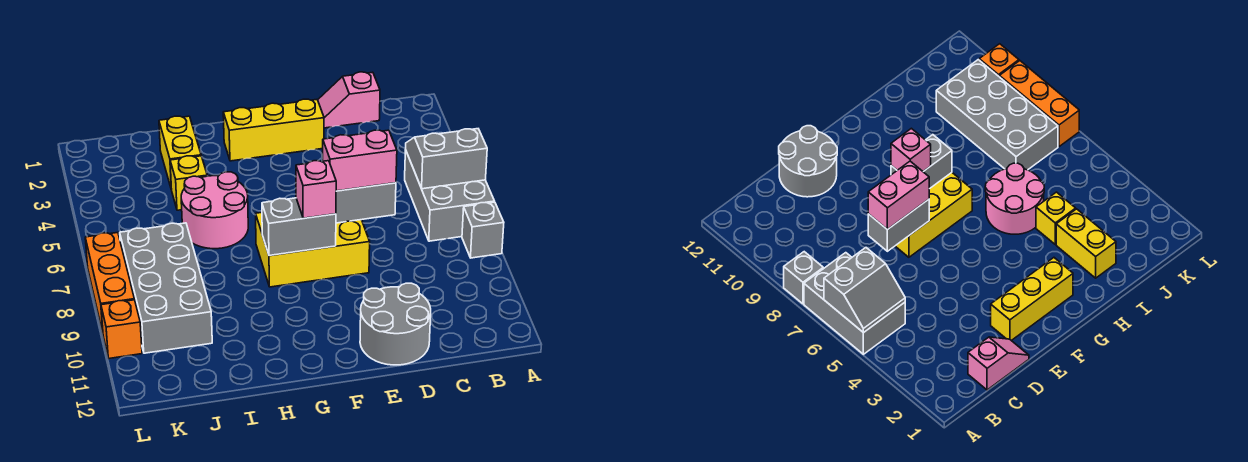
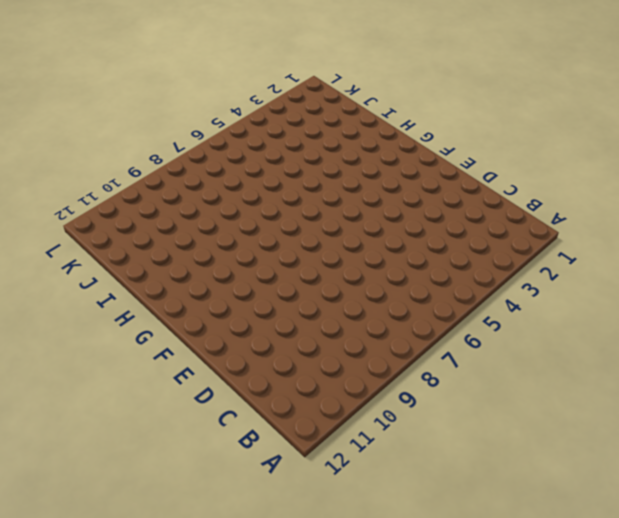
none -> grey 2x3 brick [405,150,495,241]
none -> grey 1x1 brick [462,202,504,258]
none -> pink 1x2 slope [318,72,380,128]

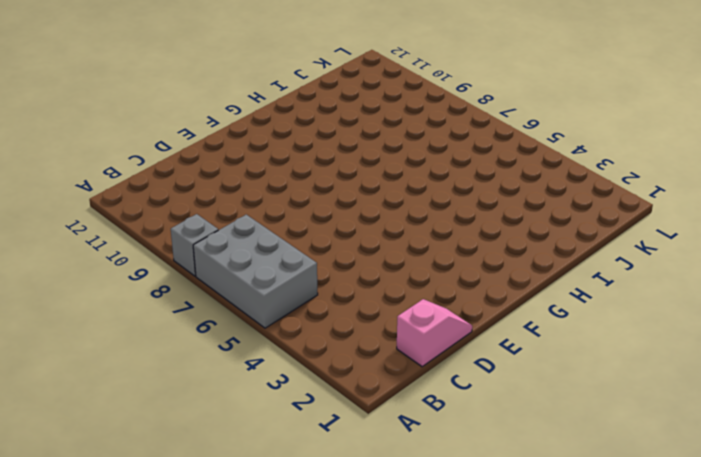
none -> grey 2x2 round brick [360,283,431,365]
none -> yellow 1x3 brick [223,99,324,161]
none -> yellow 2x3 brick [256,212,370,287]

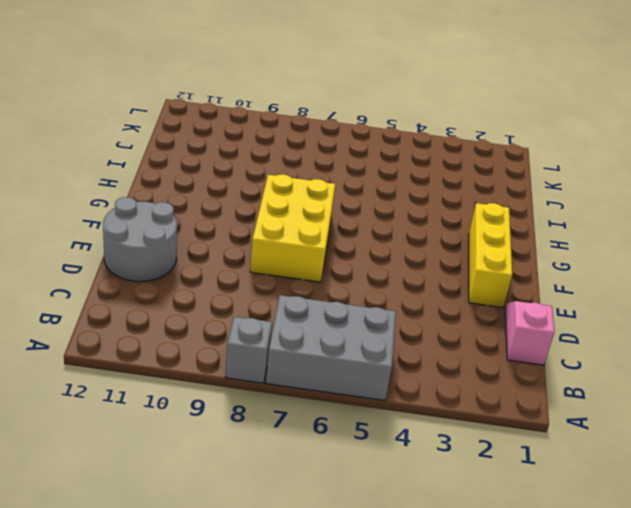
none -> pink 2x2 round brick [181,172,248,249]
none -> yellow 1x2 brick [159,116,201,190]
none -> yellow 1x1 brick [170,156,207,210]

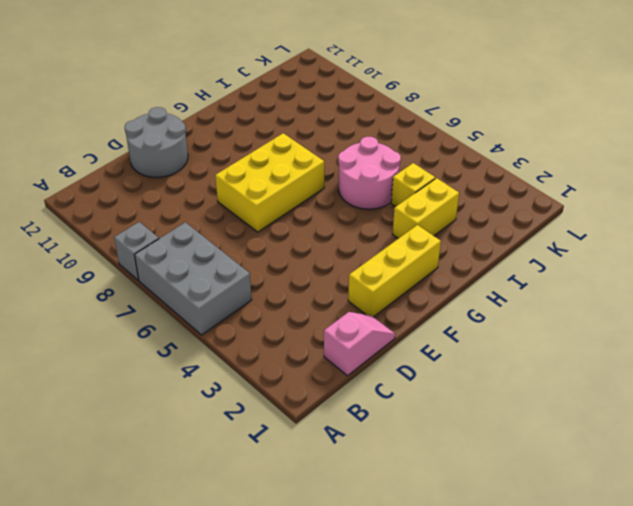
yellow 1x2 brick [393,178,459,239] -> yellow 1x2 brick turned to [159,116,201,190]
none -> grey 2x4 brick [120,223,212,353]
none -> orange 1x3 brick [85,233,134,333]
none -> orange 1x1 brick [101,300,142,358]

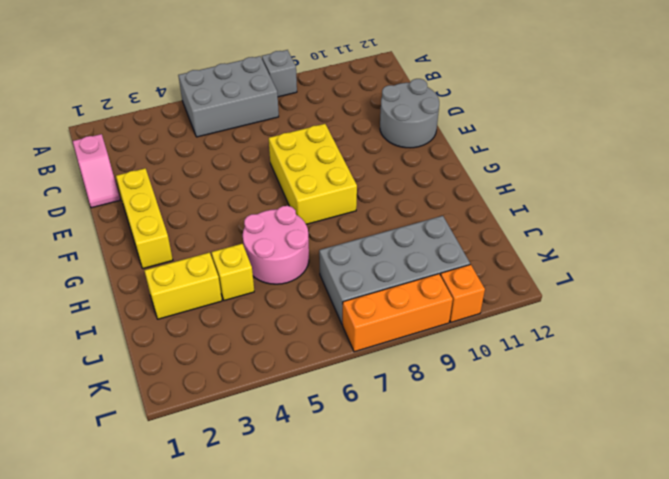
none -> grey 2x2 slope [406,129,487,189]
none -> grey 1x2 brick [336,183,396,223]
none -> grey 1x2 brick [262,198,336,256]

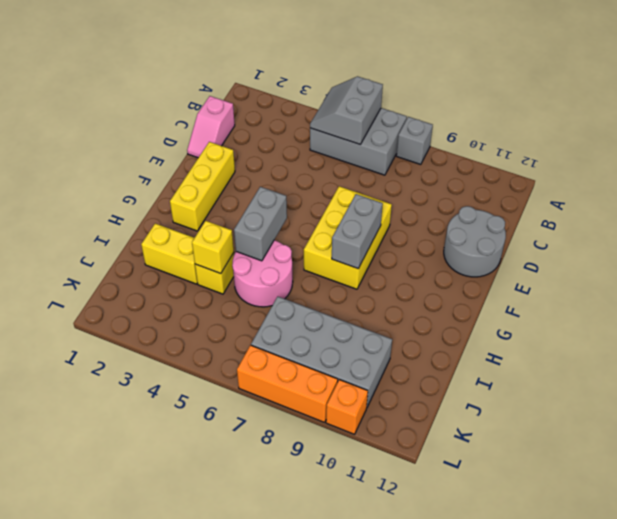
grey 1x2 brick [234,187,287,261] -> grey 1x2 brick moved to [336,183,396,223]
yellow 1x1 brick [192,221,234,274] -> none
none -> pink 1x2 brick [323,130,397,191]
none -> pink 1x1 brick [296,161,336,218]

